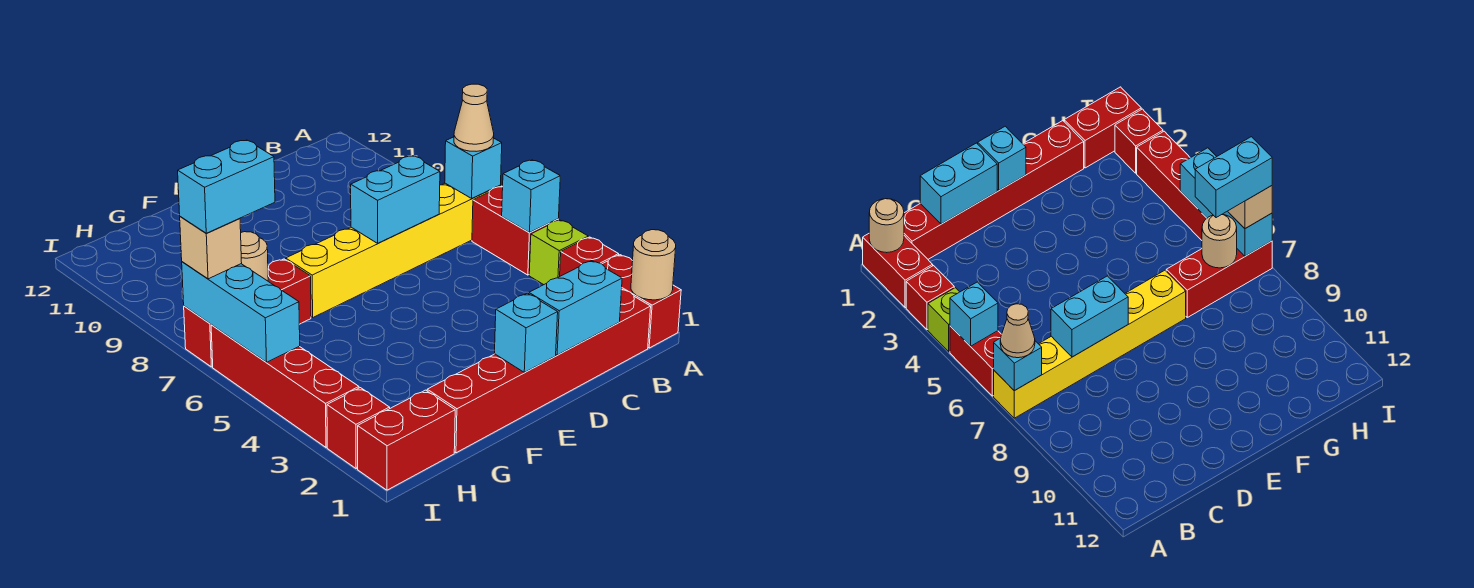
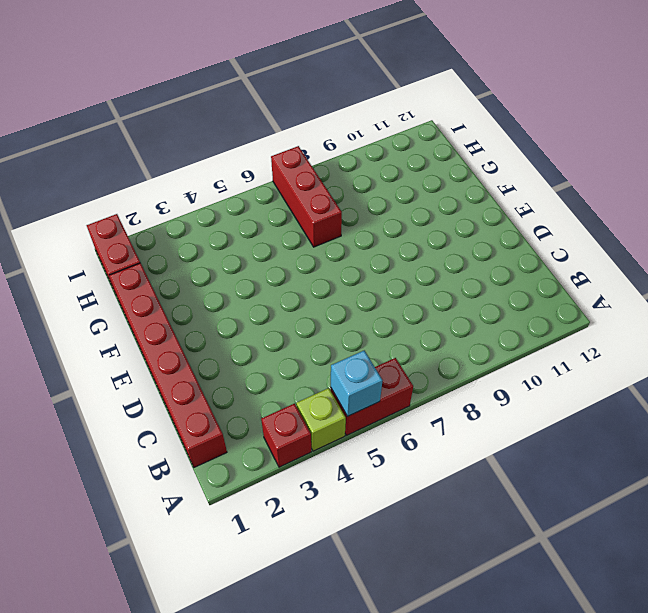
none -> red 1x2 brick [602,255,681,348]
none -> yellow 1x6 brick [286,183,500,317]
none -> red 1x1 brick [327,388,390,468]

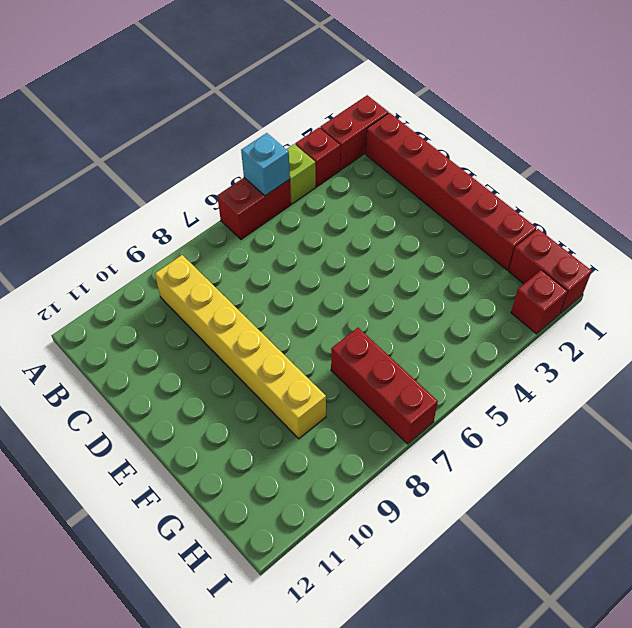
yellow 1x6 brick [155,255,326,439] -> yellow 1x6 brick moved to [286,183,500,317]
none -> red 1x4 brick [211,325,359,447]
none -> tan 1x1 round brick [631,230,676,300]
none -> cyan 1x1 brick [445,137,502,198]

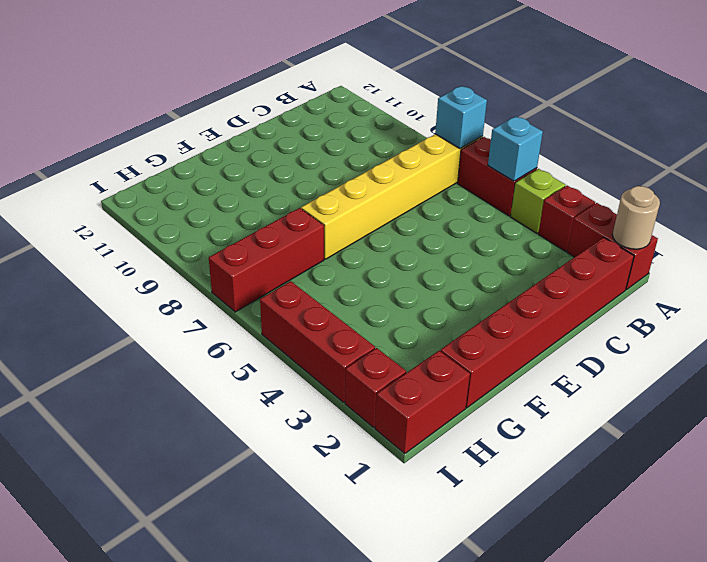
red 1x3 brick [260,281,375,402] -> red 1x4 brick [211,325,359,447]
none -> cyan 1x2 brick [529,261,622,355]
none -> cyan 1x2 brick [351,156,440,243]
none -> cyan 1x1 brick [494,293,558,372]

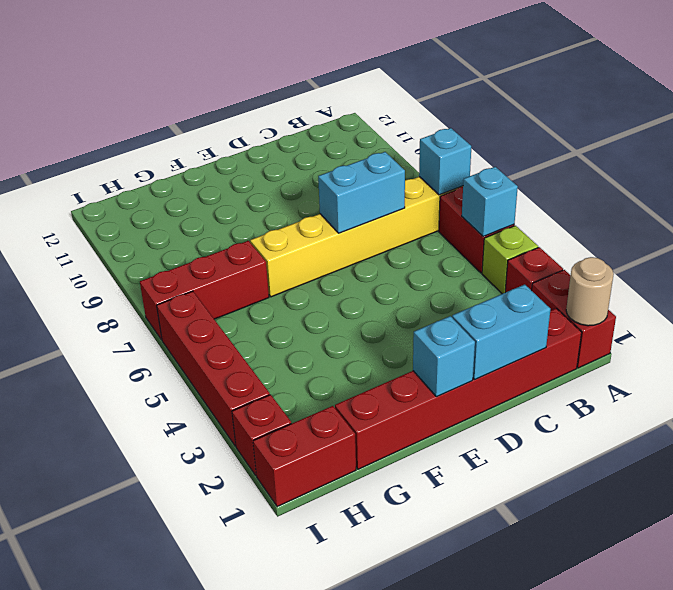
none -> tan 1x1 round brick [241,232,268,281]
none -> cyan 1x3 brick [182,262,300,362]
none -> tan 1x1 cone [454,84,494,151]

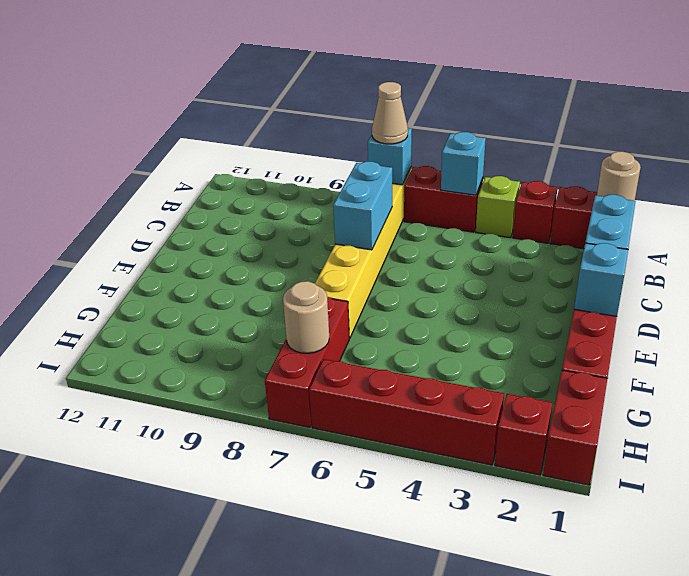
none -> cyan 1x3 brick [182,262,300,362]
none -> tan 1x1 brick [180,217,242,279]
none -> cyan 1x2 brick [178,140,275,233]

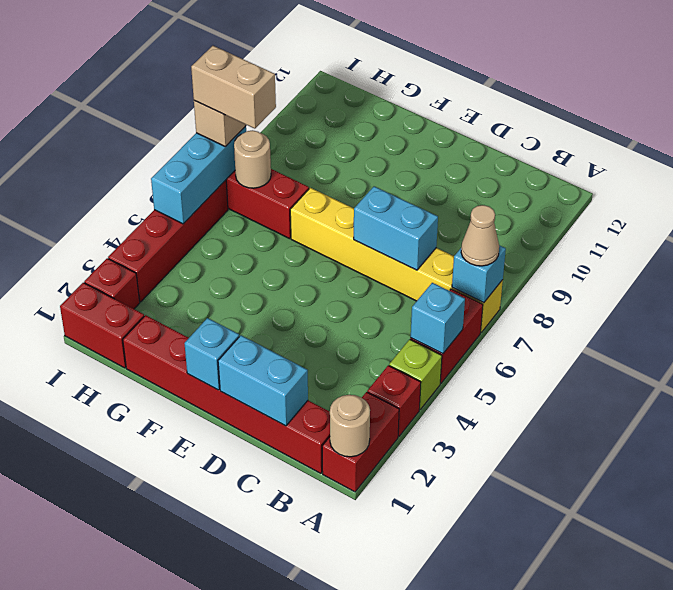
tan 1x2 brick [191,46,276,129] -> cyan 1x2 brick [178,140,275,233]

